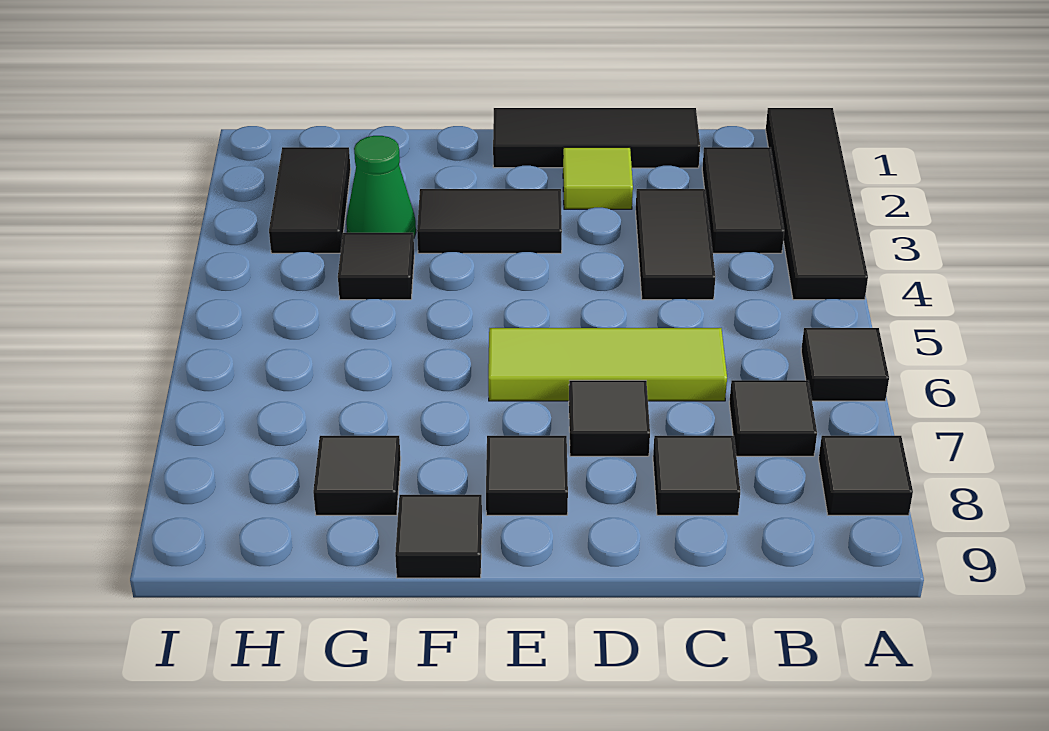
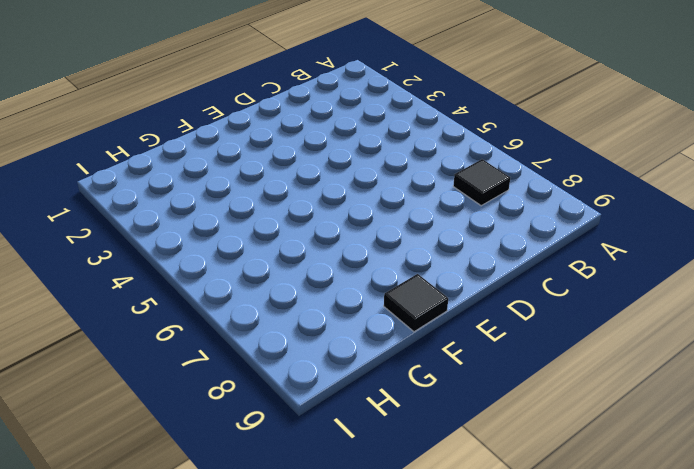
none -> black 1x4 tile [766,108,868,300]
none -> black 1x1 tile [801,328,889,401]
none -> black 1x1 tile [819,436,913,515]

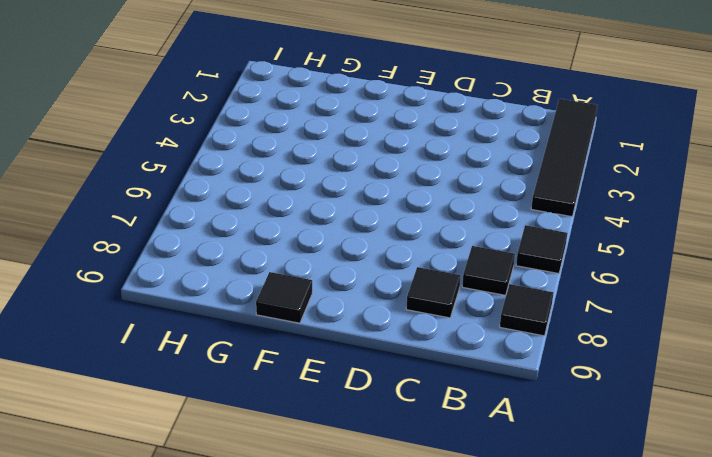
none -> black 1x2 tile [702,147,784,253]
none -> black 1x3 tile [493,108,700,168]
none -> black 1x2 tile [636,189,715,300]

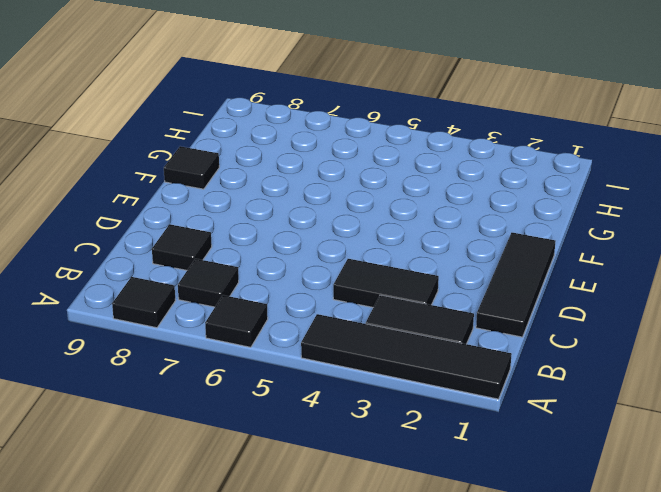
none -> lime 1x3 tile [488,328,727,401]
none -> lime 1x1 tile [563,147,633,209]
none -> black 1x1 tile [569,380,650,456]

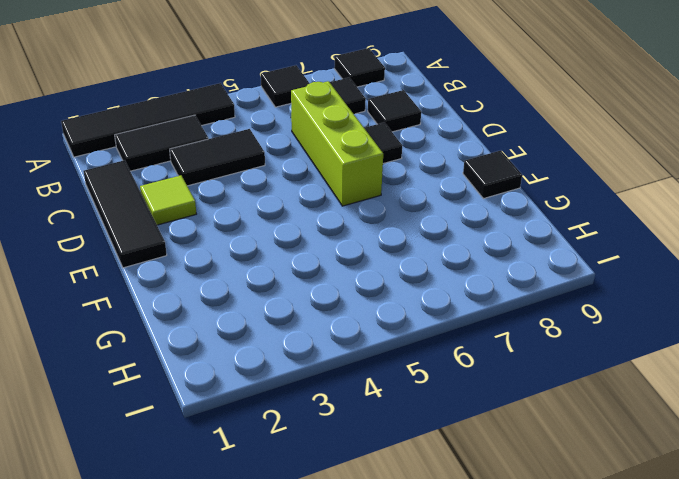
lime 1x3 brick [291,81,383,206] -> lime 1x3 tile [488,328,727,401]
none -> black 1x2 tile [417,189,562,253]
none -> black 1x1 tile [486,436,568,515]
none -> green 1x1 cone [346,136,416,237]

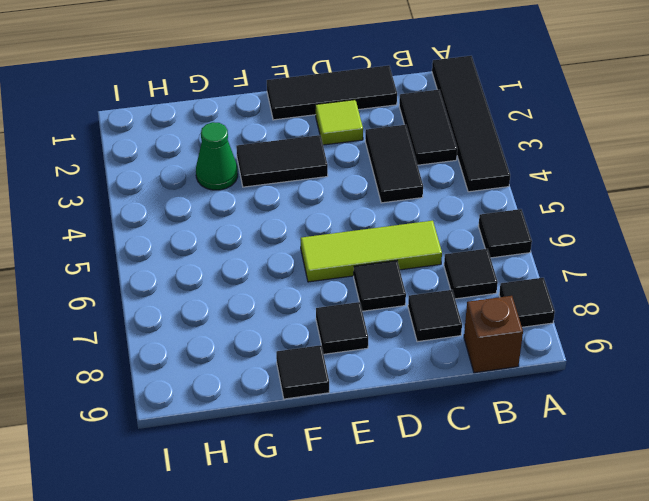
brown 1x1 brick [464,296,523,373] -> none
none -> black 1x1 tile [338,233,414,300]
none -> black 1x1 tile [313,436,401,515]
none -> black 1x2 tile [269,147,351,253]

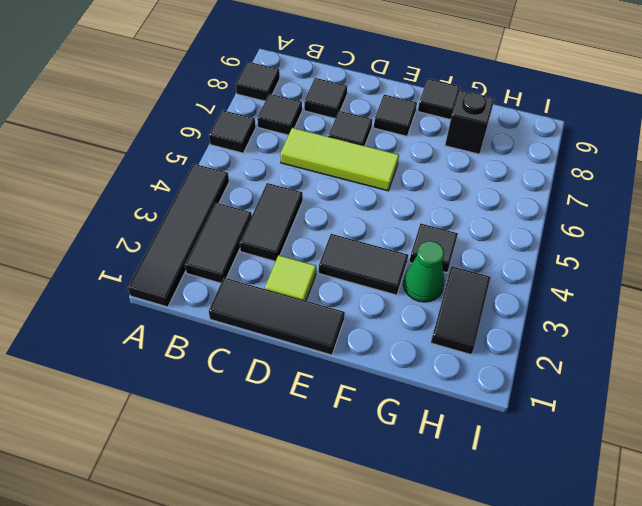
black 1x1 brick [445,90,495,154] -> black 1x1 tile [313,436,401,515]

